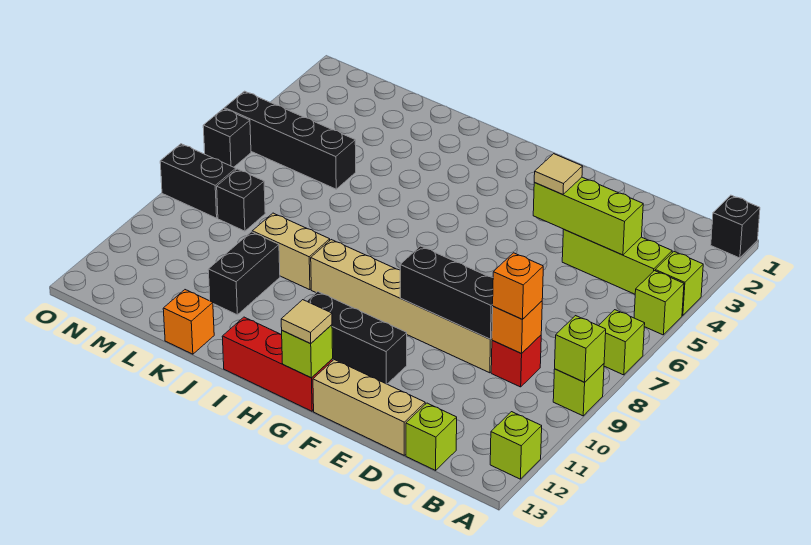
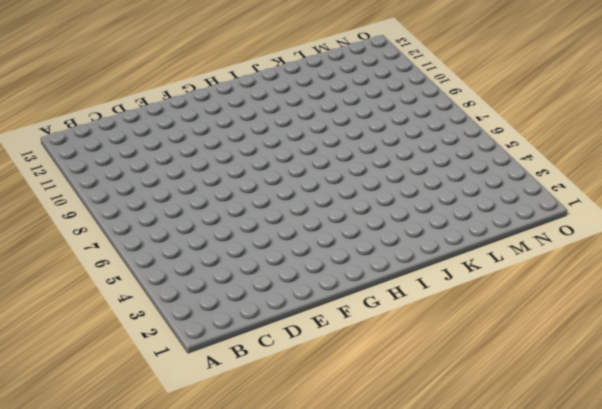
none -> black 1x1 brick [711,195,760,258]
none -> lime 1x1 brick [655,252,703,315]
none -> lime 1x1 brick [634,271,684,335]

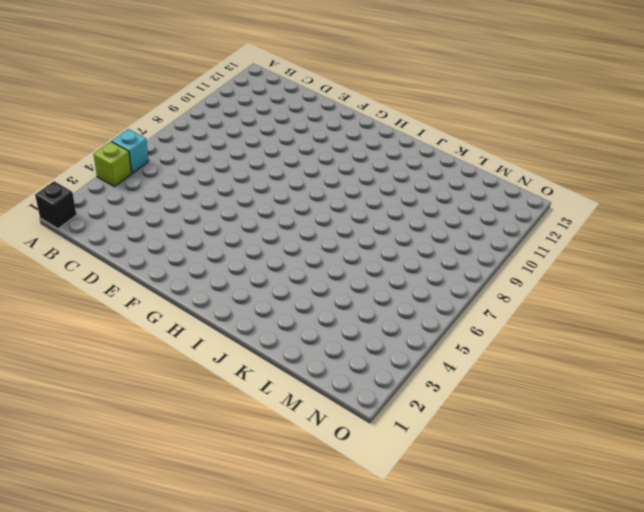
cyan 1x1 brick [112,129,149,173] -> lime 1x1 brick [634,271,684,335]
none -> lime 1x1 brick [599,310,645,375]
none -> lime 1x1 brick [553,364,604,416]
none -> lime 1x1 brick [490,412,542,479]

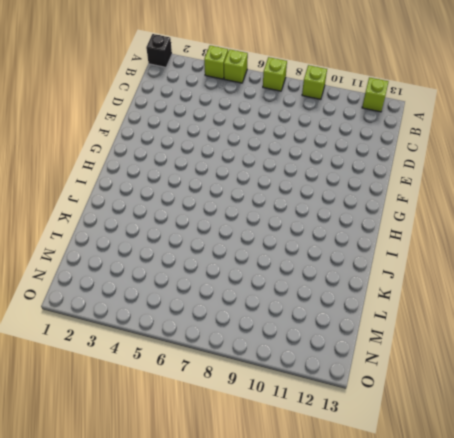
none -> lime 1x3 brick [562,230,672,294]
none -> red 1x1 brick [491,335,541,387]
none -> lime 1x1 brick [406,403,457,470]

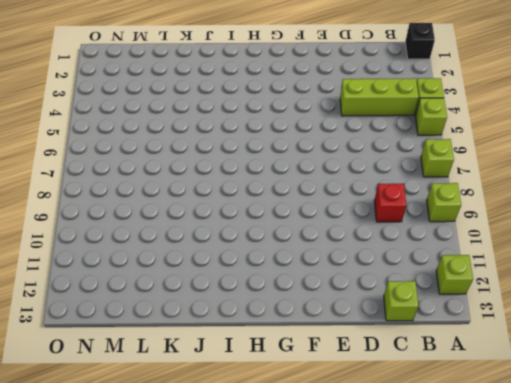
none -> tan 1x6 brick [311,240,492,373]
none -> tan 1x3 brick [313,360,425,455]
none -> black 1x3 brick [307,292,407,384]

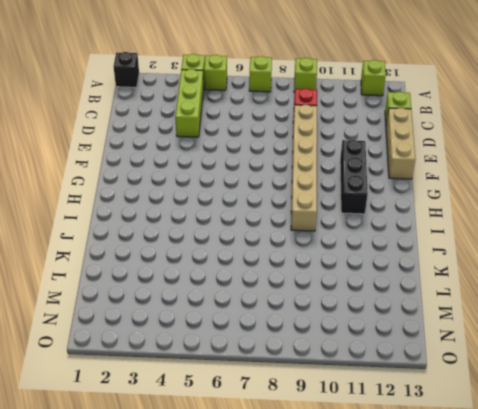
none -> red 1x3 brick [222,317,333,411]
none -> tan 1x2 brick [252,213,330,290]
none -> black 1x2 brick [208,232,280,315]

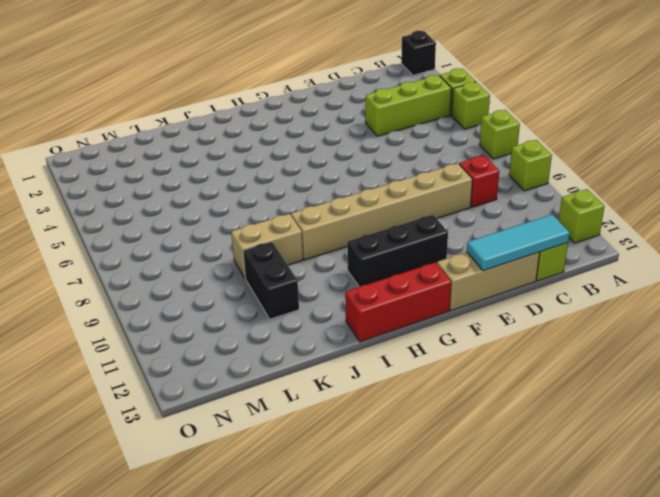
cyan 1x3 tile [467,215,570,271] -> none
none -> orange 1x1 brick [163,290,214,354]
none -> black 1x4 brick [225,91,356,189]
none -> black 1x1 brick [217,169,265,231]

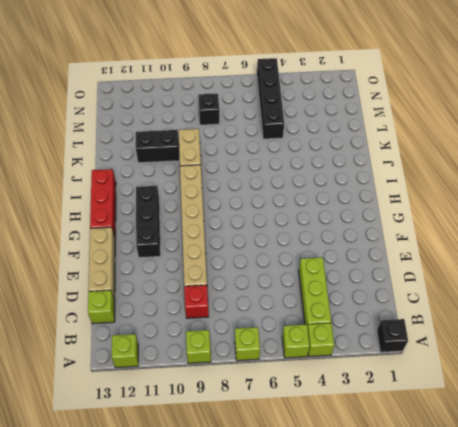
none -> orange 1x1 brick [163,290,214,354]
none -> black 1x2 brick [160,144,236,218]
none -> black 1x1 brick [203,109,251,167]

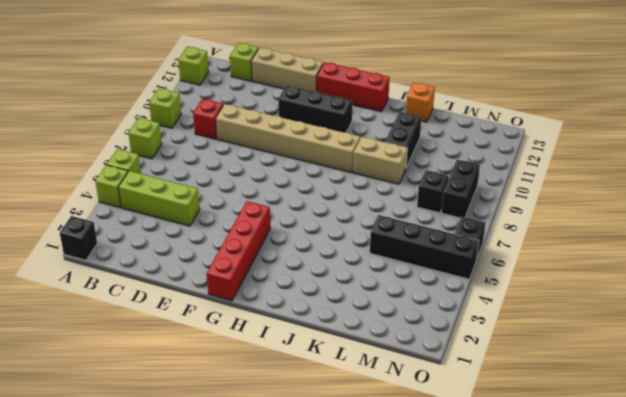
red 1x4 brick [207,201,270,301] -> none
black 1x2 brick [441,160,480,218] -> black 1x2 brick turned to [160,144,236,218]
none -> lime 1x1 brick [555,316,606,382]
none -> lime 1x3 brick [533,177,643,255]
none -> orange 1x1 brick [492,301,542,354]

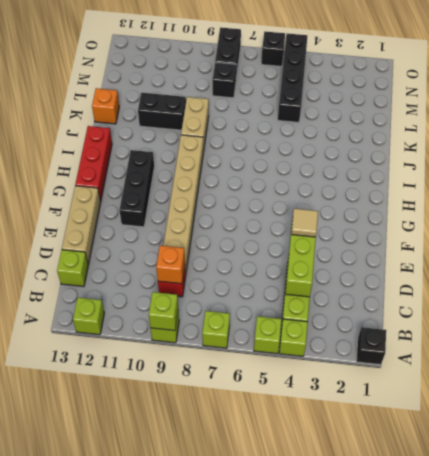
none -> black 1x3 brick [400,246,493,339]
none -> lime 1x1 brick [282,325,333,378]
none -> orange 1x1 brick [493,253,543,319]

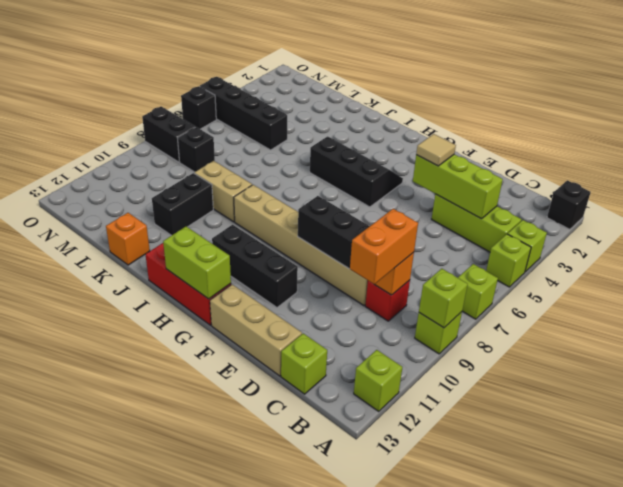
orange 1x2 brick [350,209,418,284] -> orange 1x1 brick [493,253,543,319]
black 2x3 slope [310,136,403,207] -> none
lime 1x2 brick [163,227,231,299] -> lime 1x1 brick [282,325,333,378]
none -> tan 1x1 tile [281,300,332,344]

